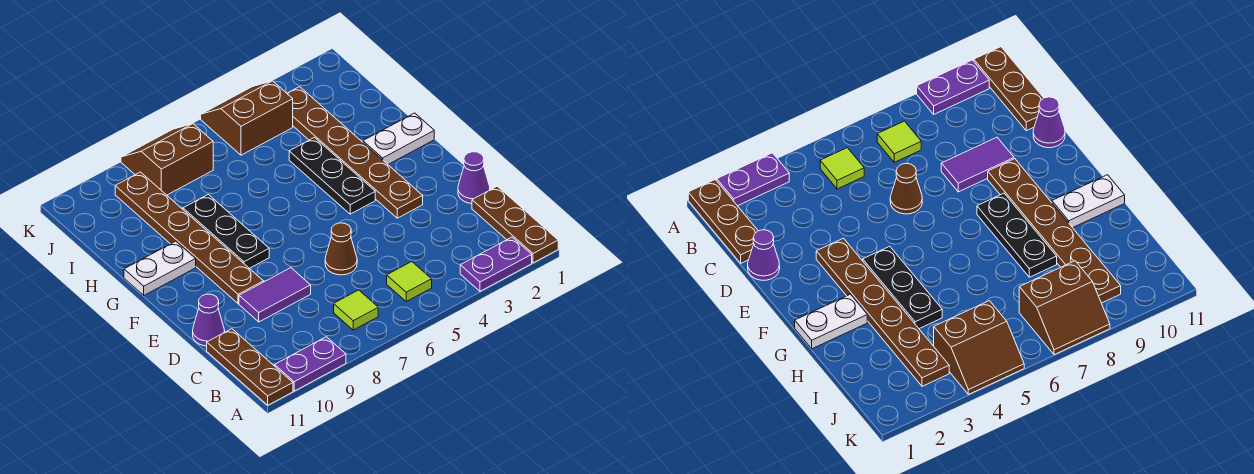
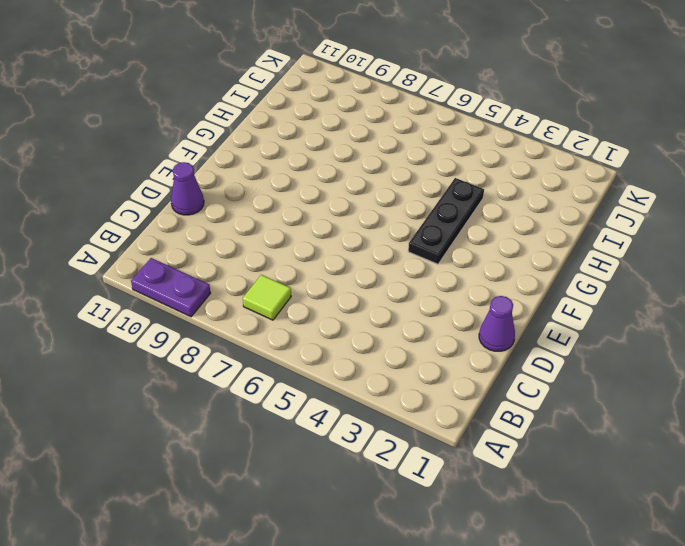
none -> brown 1x3 plate [472,186,558,263]
none -> purple 1x2 plate [460,237,532,291]
none -> brown 1x3 plate [207,329,293,405]

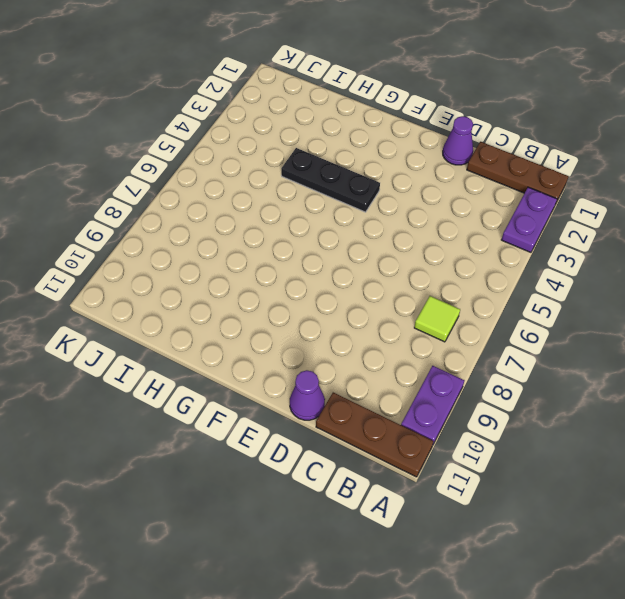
none -> lime 1x1 tile [387,262,432,301]
none -> brown 1x1 cone [325,223,357,275]
none -> purple 1x2 tile [239,268,311,322]

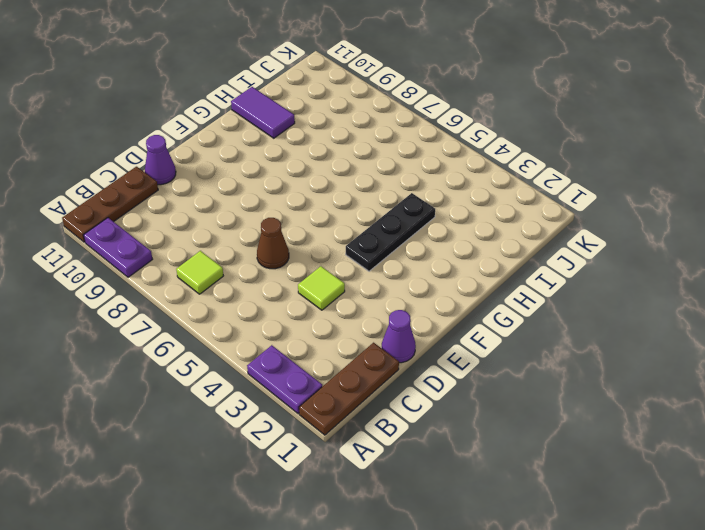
lime 1x1 tile [298,266,345,310] -> lime 1x1 tile moved to [387,262,432,301]
purple 1x2 tile [231,87,295,138] -> purple 1x2 tile moved to [239,268,311,322]
none -> brown 1x6 plate [287,87,423,218]
none -> brown 1x6 plate [115,172,263,304]
none -> black 1x3 plate [183,194,269,268]

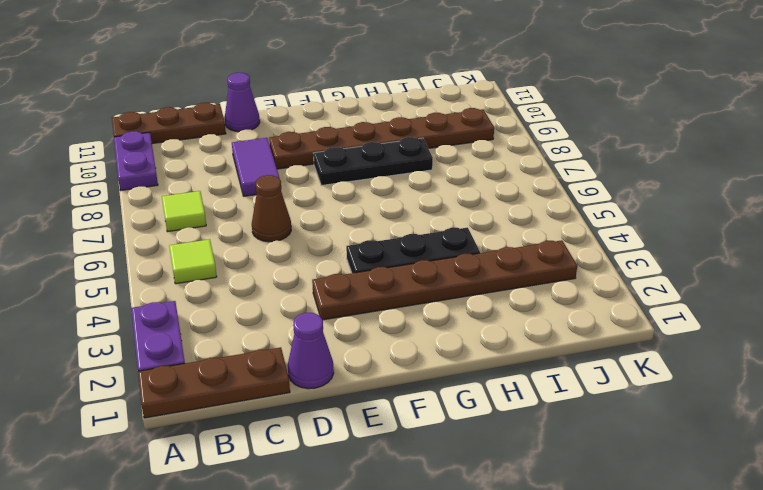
none -> white 1x2 plate [363,113,434,164]
none -> white 1x2 plate [124,241,196,295]
none -> brown 2x2 slope [201,81,293,155]

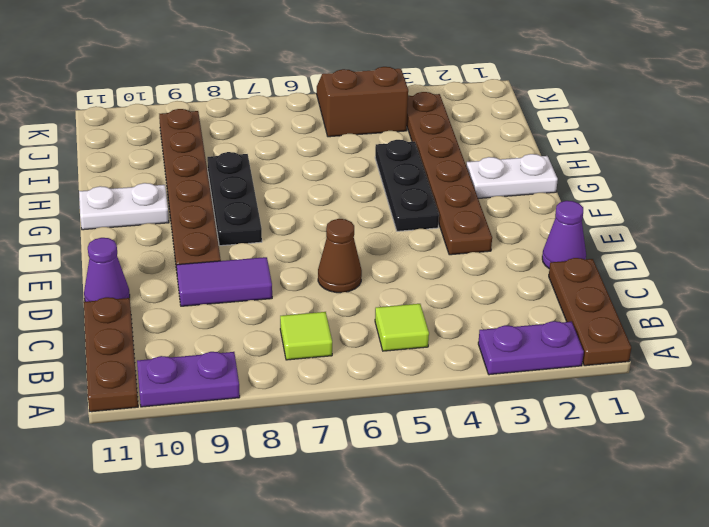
none -> brown 2x2 slope [121,124,213,195]

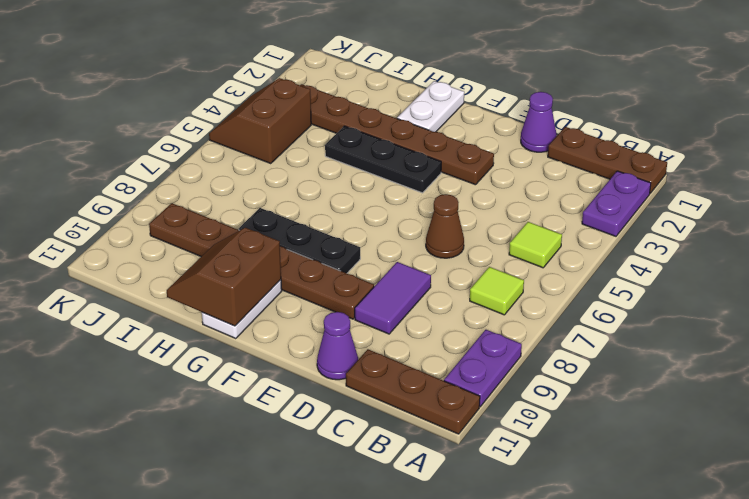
brown 2x2 slope [167,228,281,326] -> brown 2x2 slope moved to [121,124,213,195]

